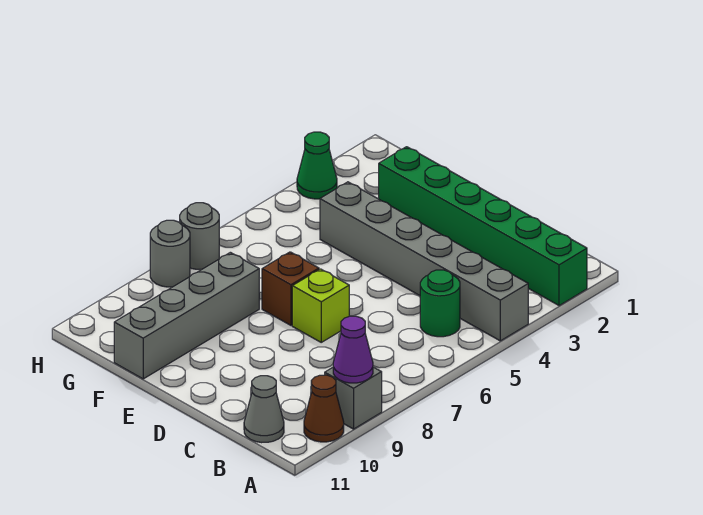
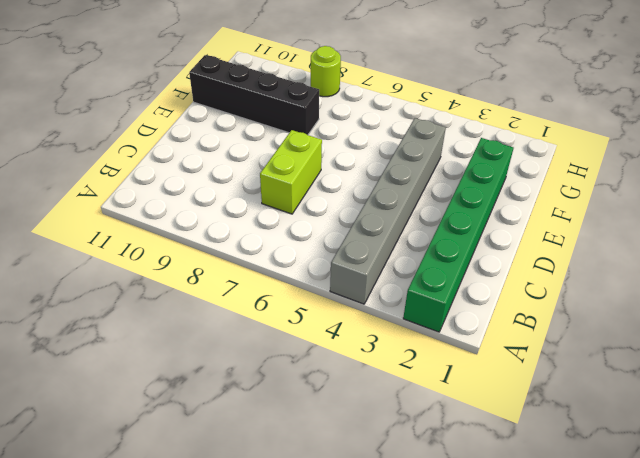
lime 1x2 brick [260,130,322,214] -> lime 1x1 brick [292,269,349,342]
black 1x4 brick [189,55,319,135] -> grey 1x4 brick [114,252,259,379]
lime 1x1 round brick [311,46,341,97] -> grey 1x1 round brick [150,220,190,287]
none -> grey 1x1 brick [325,367,382,429]
none -> brown 1x1 cone [304,375,344,442]
none -> green 1x1 round brick [420,270,460,337]

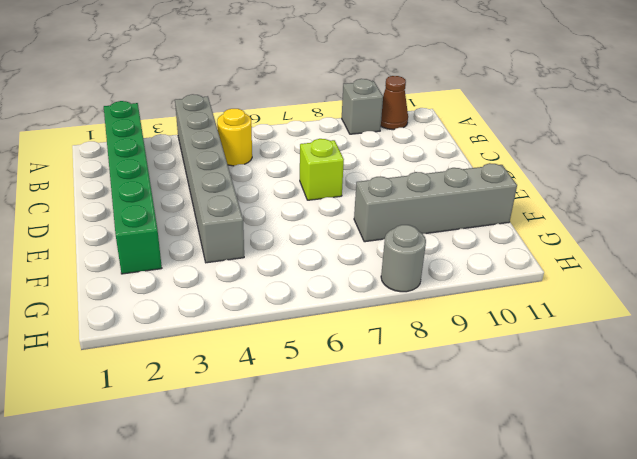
yellow 1x1 round brick [217,109,252,166] -> green 1x1 round brick [420,270,460,337]
none -> grey 1x1 cone [244,376,284,443]
none -> brown 1x1 brick [262,252,319,325]
none -> green 1x1 cone [297,132,337,199]

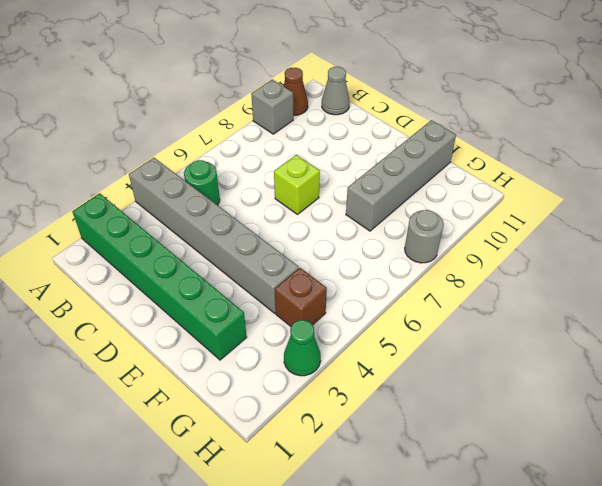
brown 1x1 brick [275,268,327,326] -> brown 1x1 brick moved to [262,252,319,325]
none -> grey 1x1 round brick [180,203,219,269]
none -> purple 1x1 cone [333,316,373,383]

